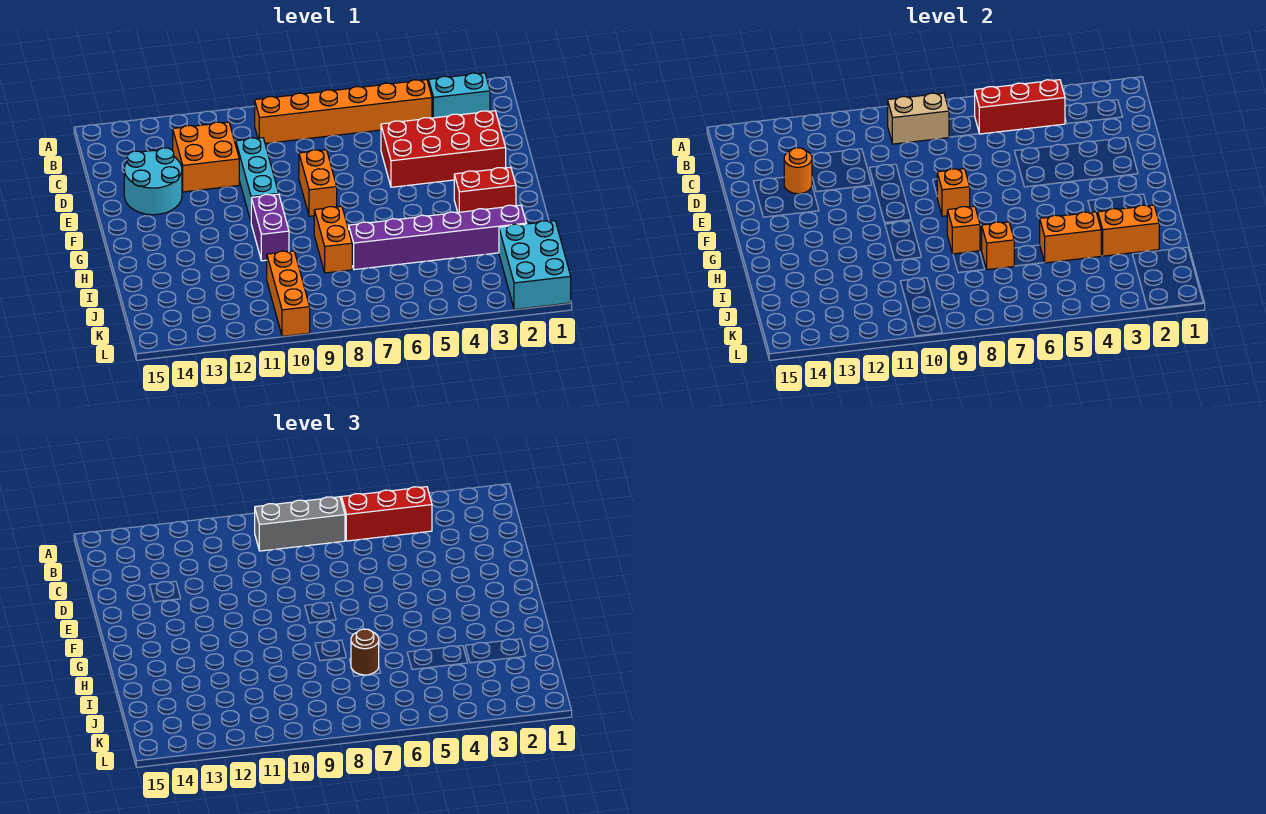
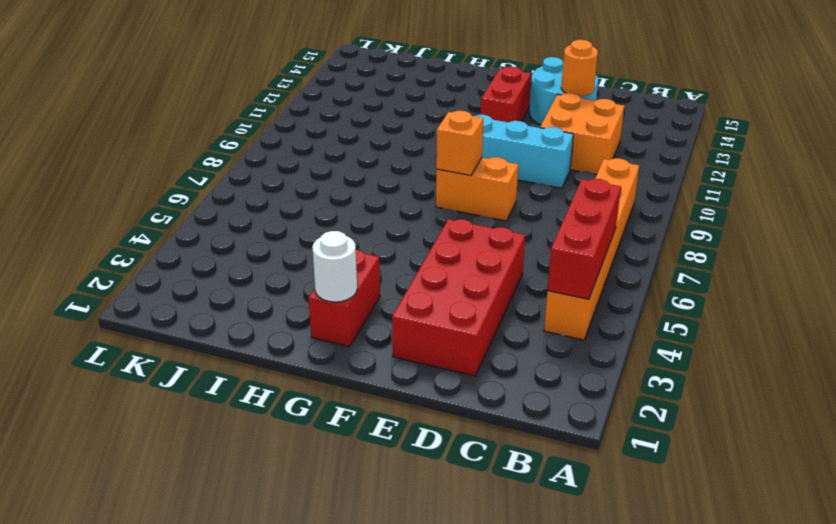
red 1x2 brick [481,67,531,122] -> none
white 1x1 round brick [312,231,357,302] -> none
none -> cyan 1x2 brick [429,73,490,118]
none -> purple 1x2 brick [251,194,289,261]
none -> orange 1x2 brick [314,206,352,273]

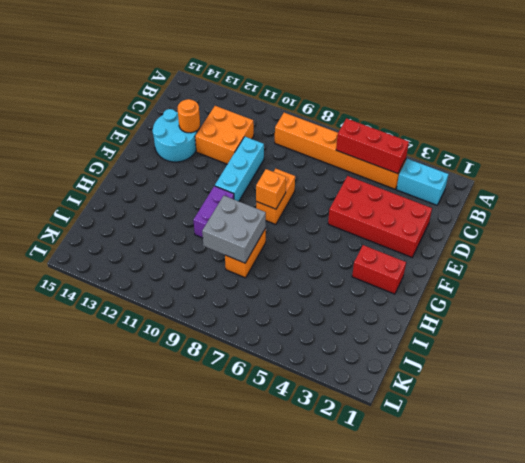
grey 2x2 brick [202,196,266,263] -> orange 1x1 brick [947,206,980,254]
none -> purple 1x6 brick [349,205,526,270]
none -> cyan 2x3 brick [499,221,571,310]
none -> orange 1x3 brick [267,251,310,336]

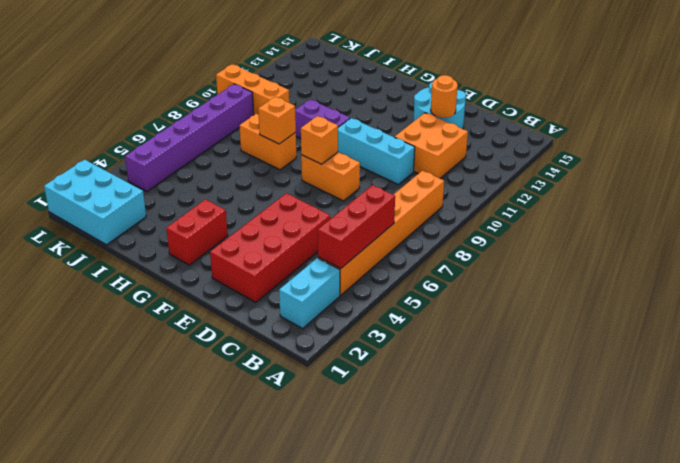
purple 1x6 brick [125,84,254,191] -> purple 1x6 brick moved to [349,205,526,270]
none -> tan 1x2 brick [888,93,949,144]
none -> orange 1x2 brick [1098,205,1159,256]
none -> orange 1x2 brick [1040,212,1101,263]

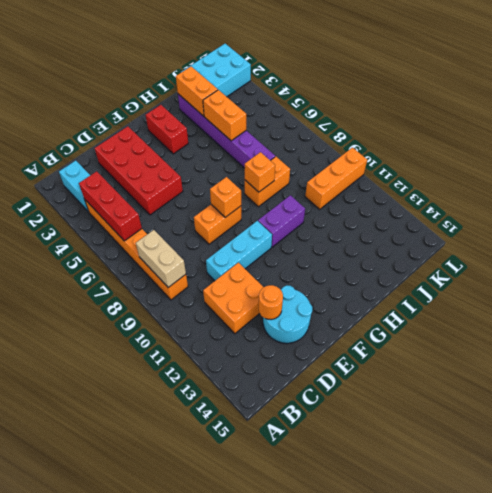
none -> orange 1x1 brick [982,222,1014,270]
none -> red 1x3 brick [342,487,432,541]
none -> grey 1x3 brick [255,497,345,551]

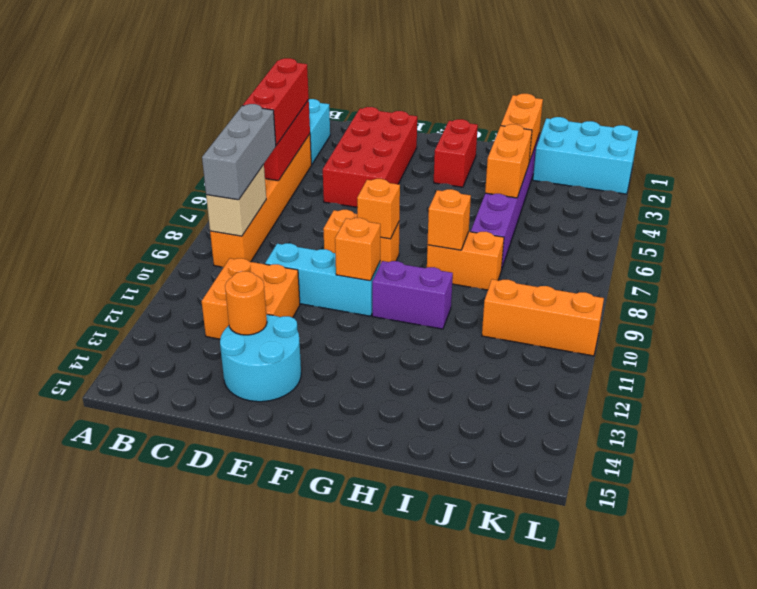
orange 1x1 brick [335,218,381,281] -> orange 1x1 brick moved to [982,222,1014,270]
none -> brown 1x1 round brick [351,629,379,675]

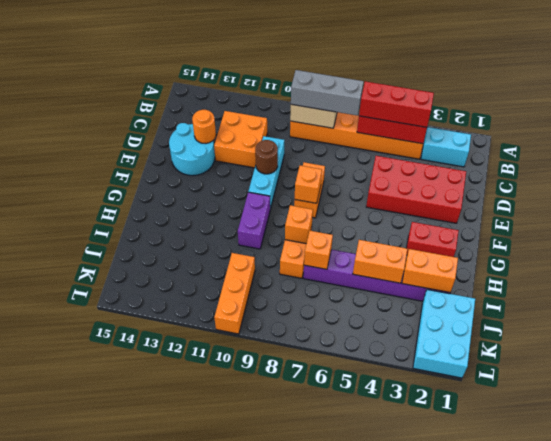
brown 1x1 round brick [255,140,278,174] -> brown 1x1 round brick moved to [351,629,379,675]

